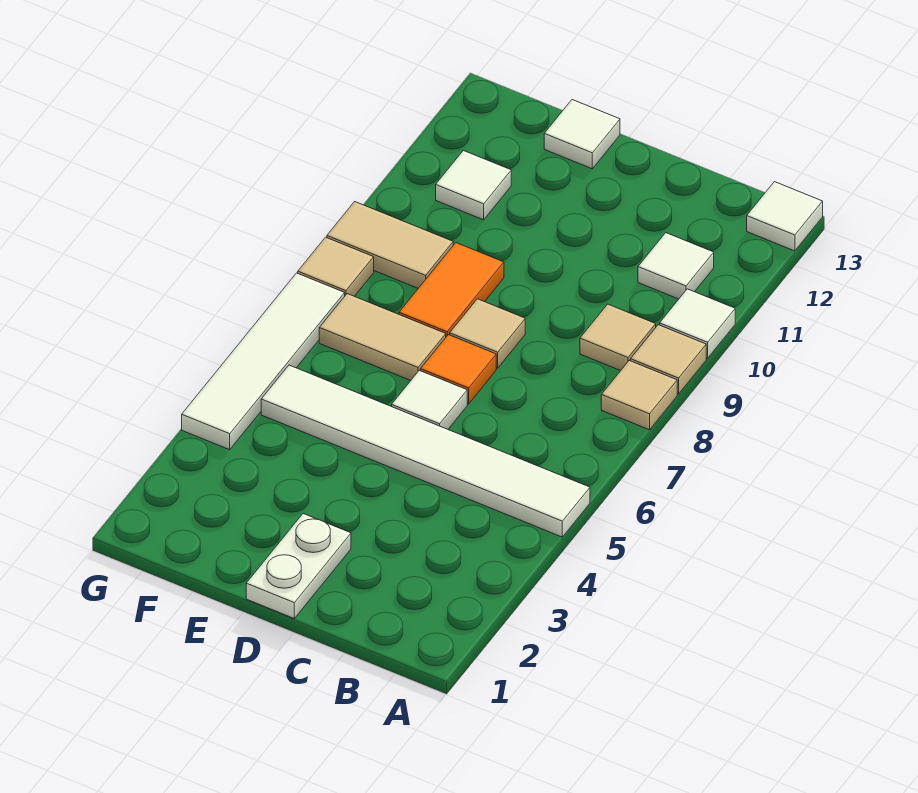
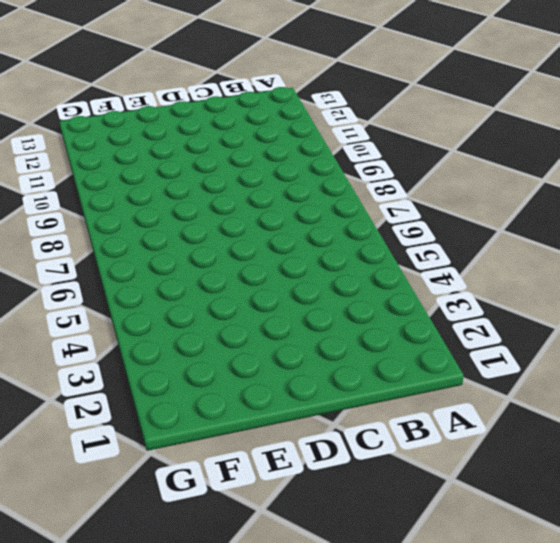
none -> white 1x6 tile [261,365,590,537]
none -> tan 1x1 tile [601,361,677,430]
none -> tan 1x1 tile [630,325,706,394]

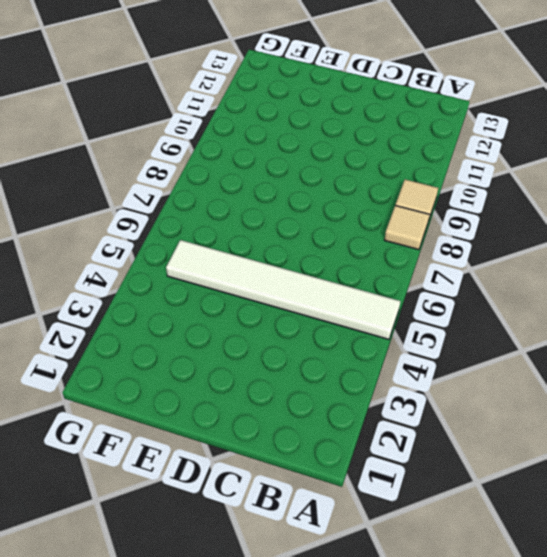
none -> white 1x1 tile [660,289,735,358]
none -> white 1x1 tile [747,182,823,251]
none -> tan 1x1 tile [580,304,656,371]

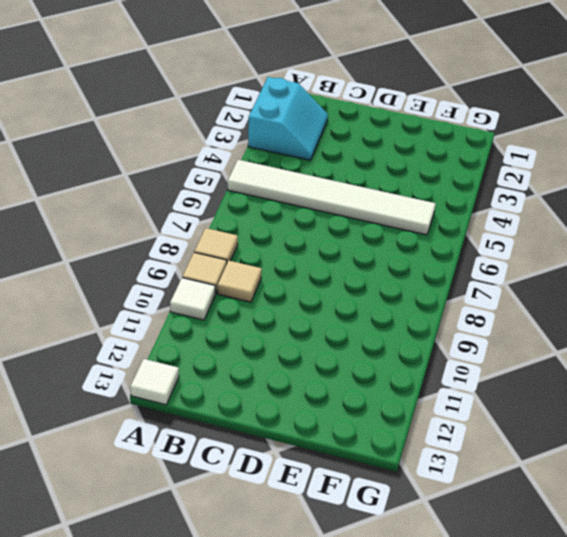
cyan 2x2 slope [248,77,328,160] -> none
none -> white 1x1 tile [638,233,714,299]
none -> white 1x2 plate [246,514,351,618]
none -> white 1x1 tile [392,370,467,429]

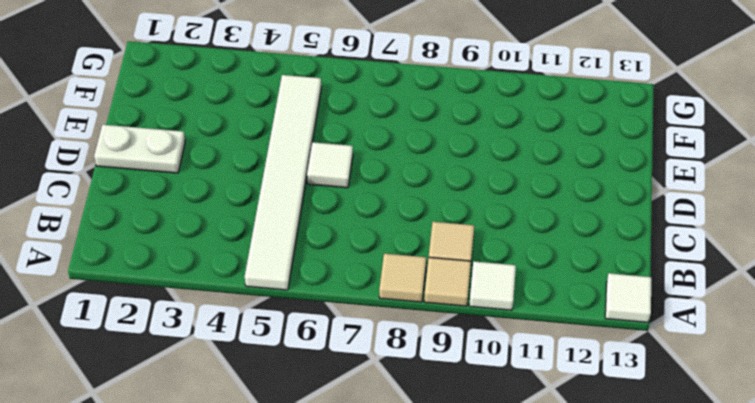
none -> white 1x1 tile [638,233,714,299]
none -> orange 1x1 tile [421,335,496,404]
none -> tan 1x1 tile [450,299,525,368]

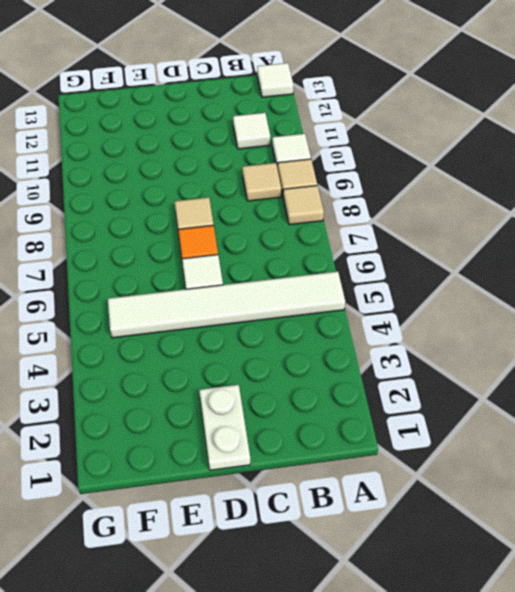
none -> tan 1x2 tile [319,294,446,381]
none -> orange 1x2 tile [399,243,504,337]
none -> white 1x1 tile [544,100,620,169]

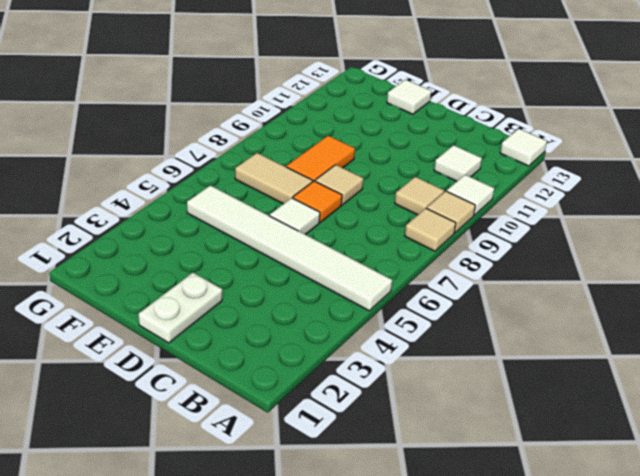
none -> tan 1x2 tile [327,202,453,288]
none -> white 1x1 tile [436,150,511,220]
none -> white 1x4 tile [182,273,345,450]

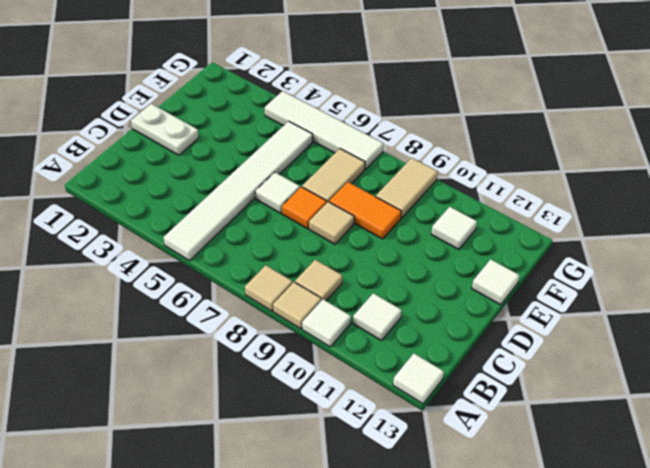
none -> tan 1x1 tile [298,237,374,296]

